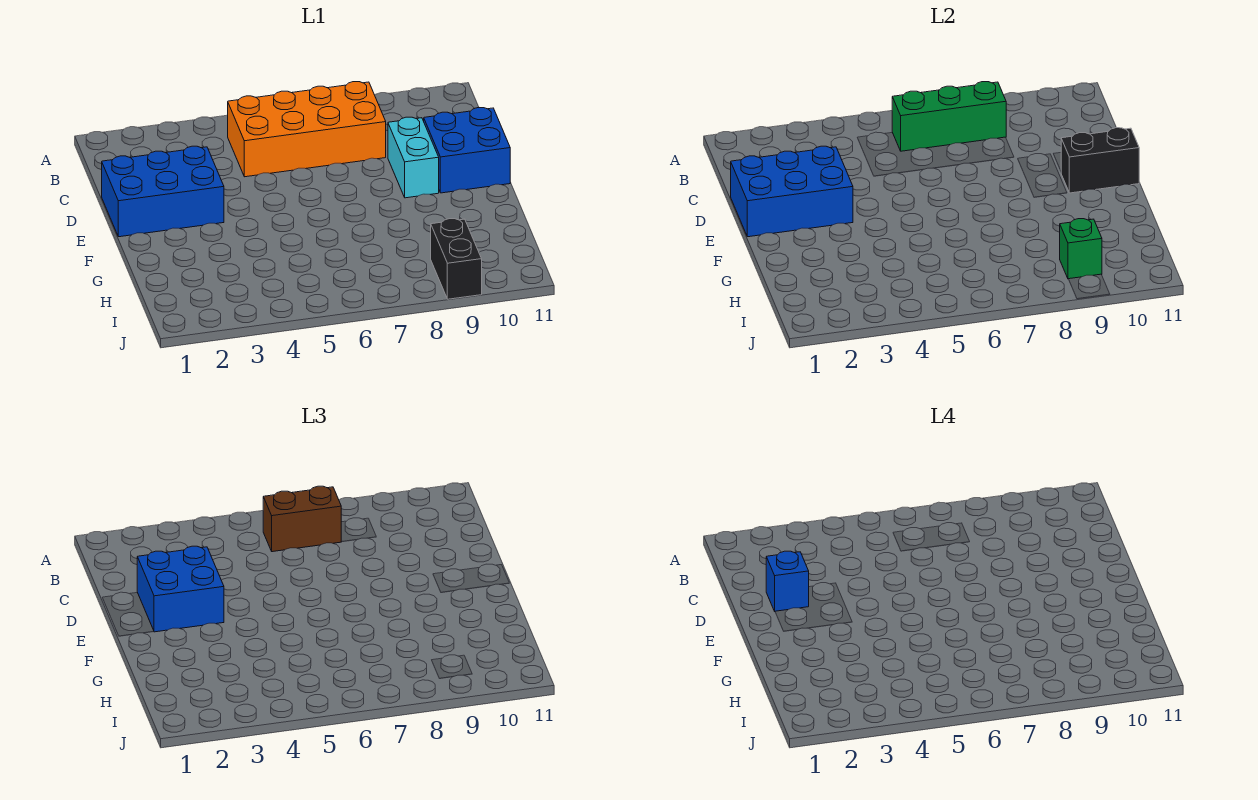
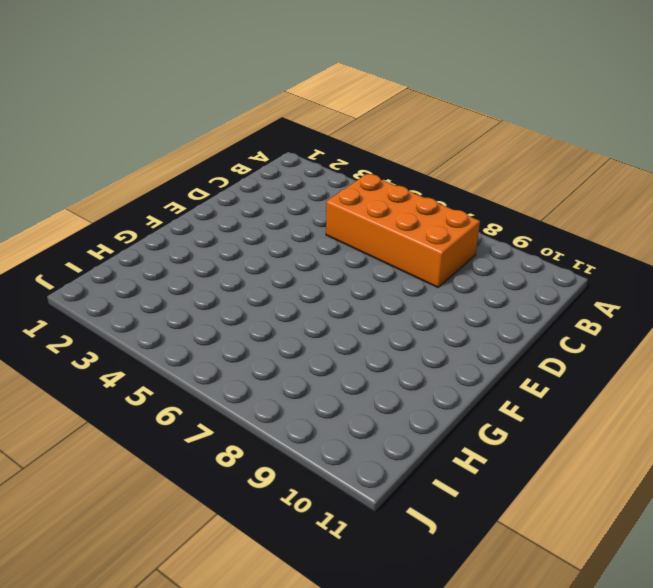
none -> blue 2x3 brick [102,146,224,237]
none -> cyan 1x2 brick [388,117,439,198]
none -> blue 2x2 brick [424,108,510,193]

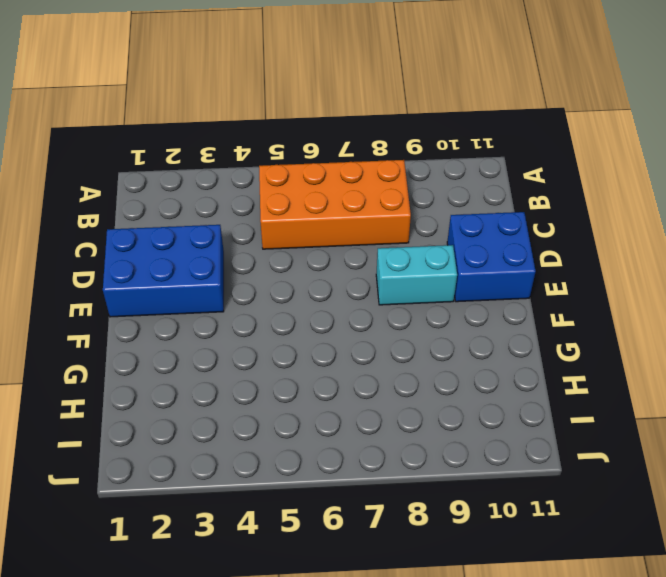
cyan 1x2 brick [376,245,457,305] -> cyan 1x2 brick turned to [388,117,439,198]
none -> black 1x2 brick [431,219,482,299]
none -> green 1x3 brick [892,82,1006,151]
none -> blue 2x3 brick [731,146,853,237]

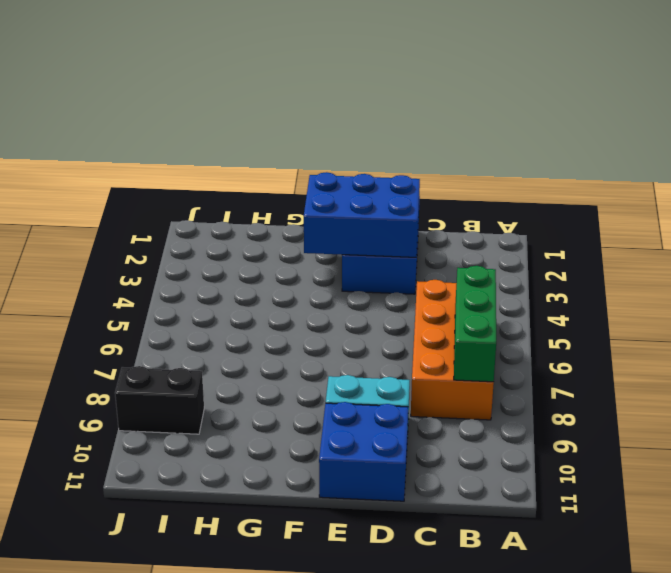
blue 2x3 brick [304,172,420,257] -> blue 2x3 brick turned to [731,146,853,237]
none -> black 1x2 brick [1061,128,1139,193]
none -> green 1x1 brick [1060,219,1102,279]
none -> brown 1x2 brick [263,486,341,552]

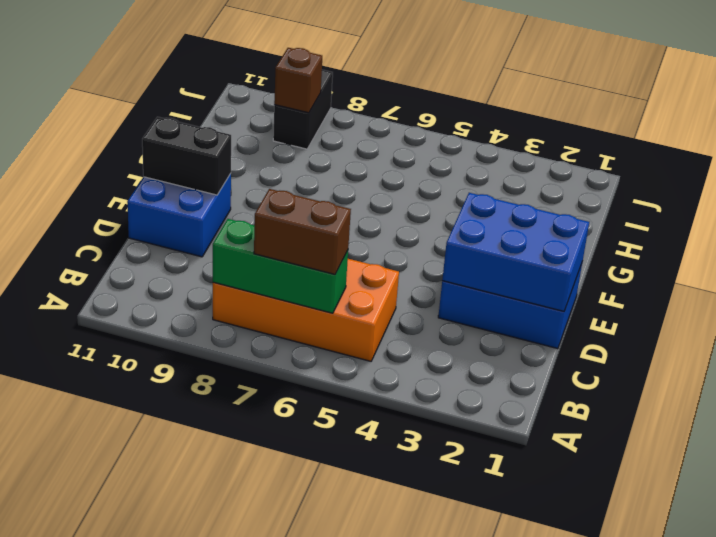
brown 1x1 brick [274,48,322,113] -> green 1x1 brick [1060,219,1102,279]
none -> cyan 1x2 brick [388,117,439,198]
none -> blue 2x2 brick [137,546,224,632]
none -> blue 1x1 brick [766,551,809,611]

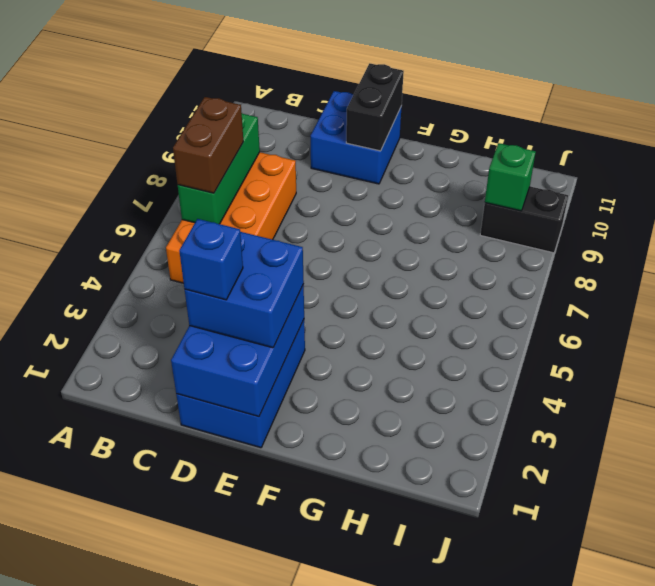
none -> cyan 1x2 brick [388,117,439,198]

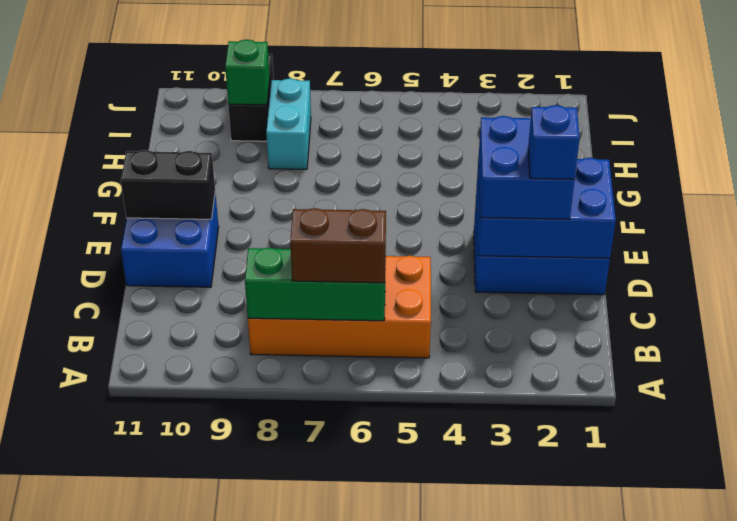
cyan 1x2 brick [266,78,311,169] -> cyan 1x2 brick moved to [388,117,439,198]

